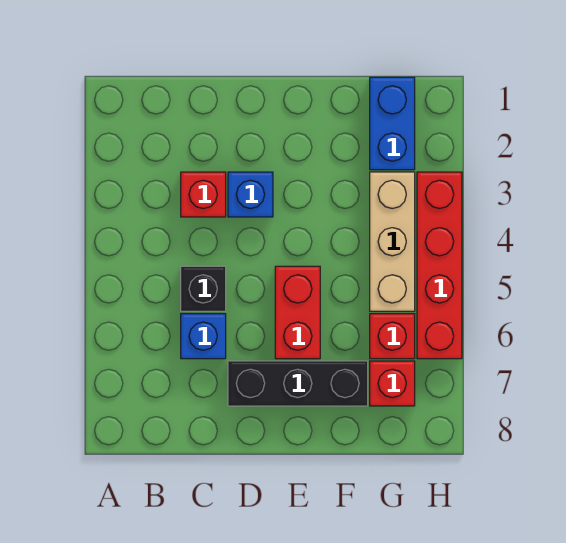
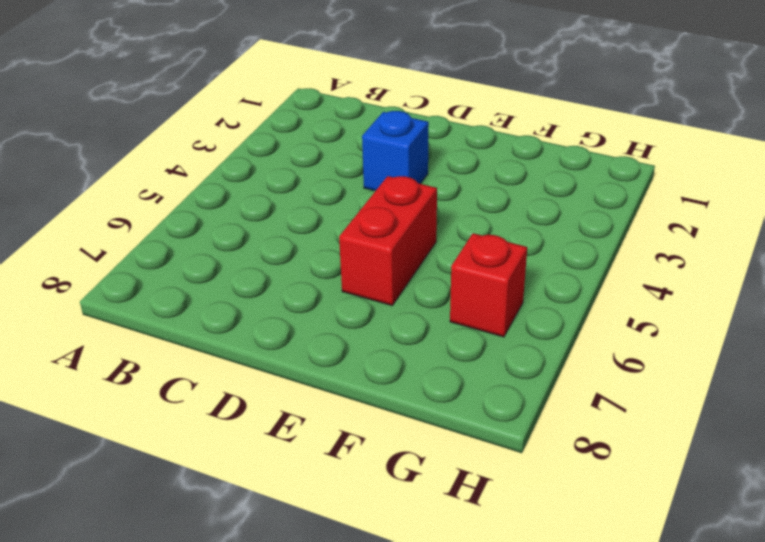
none -> red 1x1 brick [181,172,226,217]
none -> black 1x1 brick [181,266,226,311]

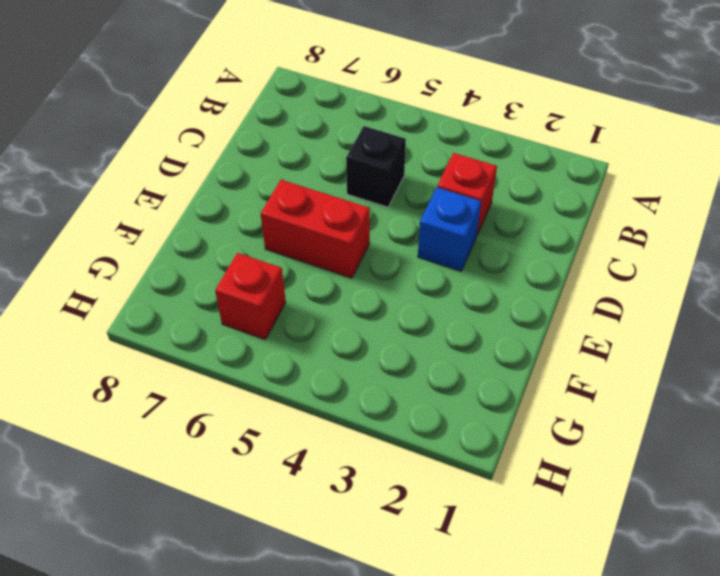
none -> blue 1x1 brick [181,314,226,359]
none -> black 1x3 brick [228,361,368,406]

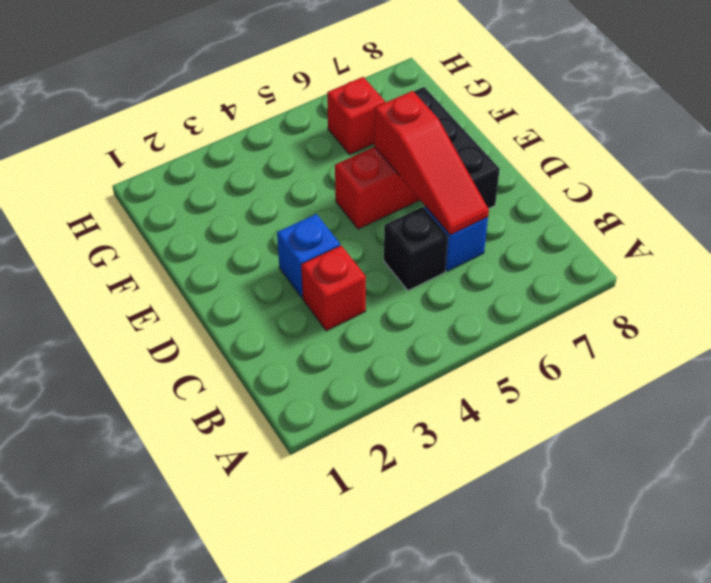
red 1x3 slope [374,91,489,235] -> none
none -> blue 1x2 brick [370,77,415,170]
none -> tan 1x3 brick [370,172,415,311]

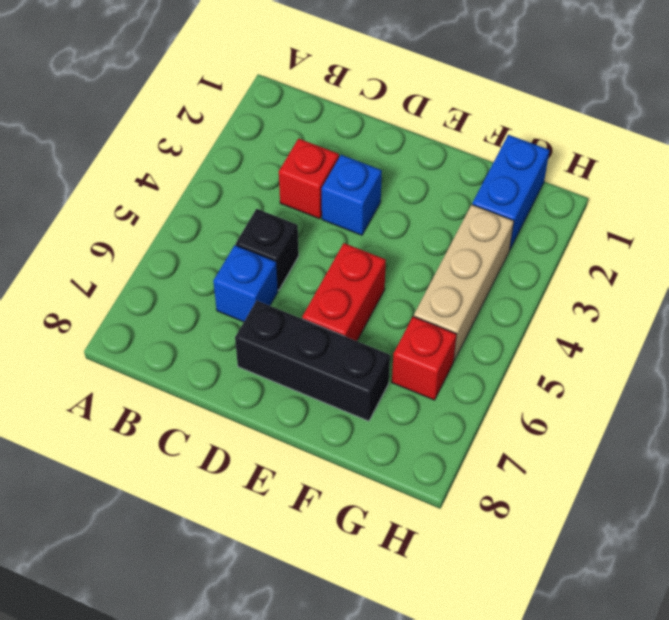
none -> red 1x1 brick [370,361,415,406]
none -> red 1x4 brick [417,172,462,359]

